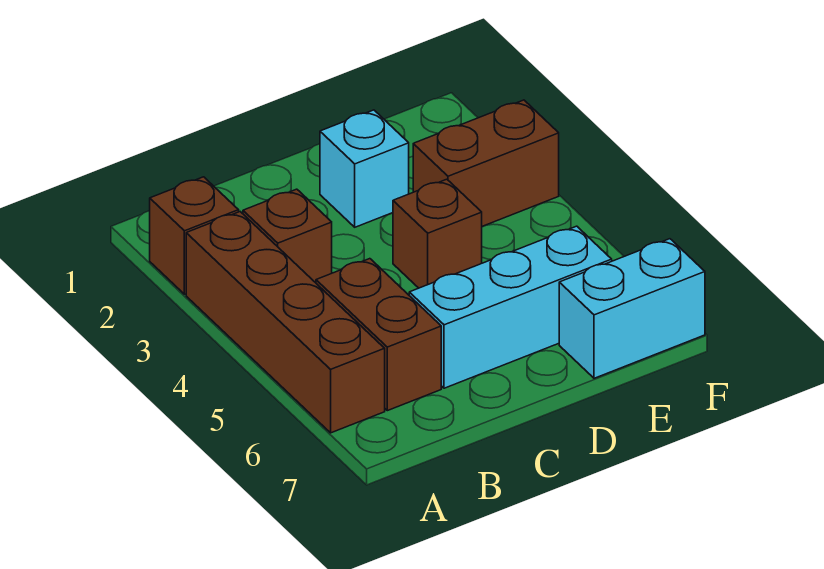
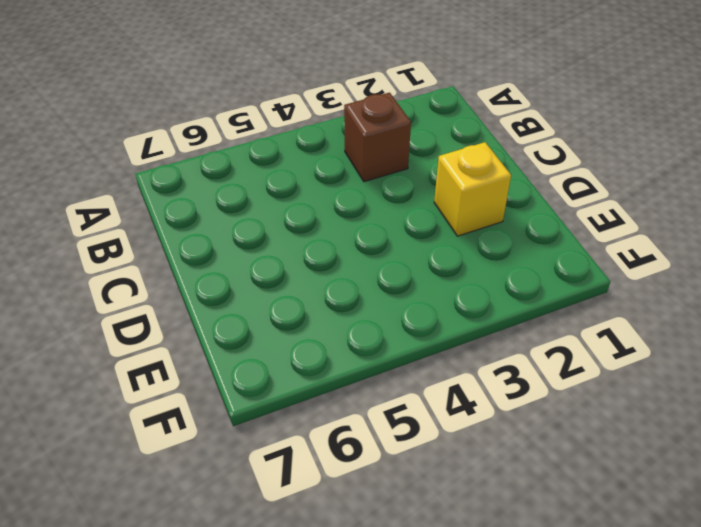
yellow 1x1 brick [434,142,511,236] -> cyan 1x1 brick [320,110,409,227]
none -> brown 1x1 brick [150,177,239,294]
none -> brown 1x4 brick [186,212,385,433]

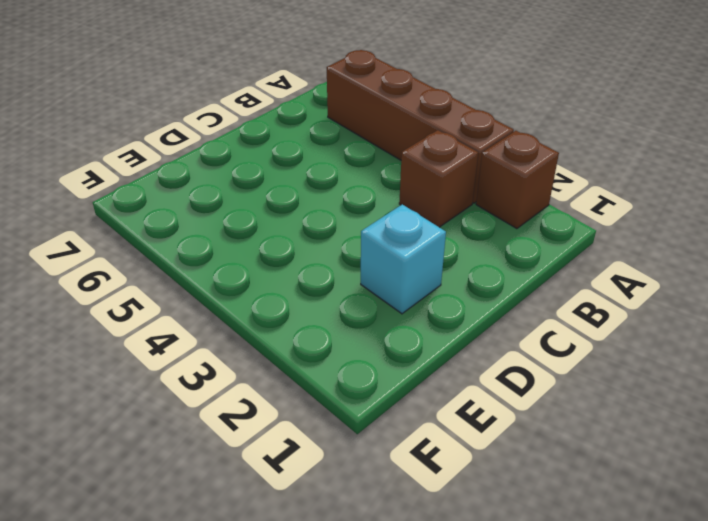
none -> brown 1x2 brick [316,259,441,411]
none -> cyan 1x3 brick [409,226,612,388]

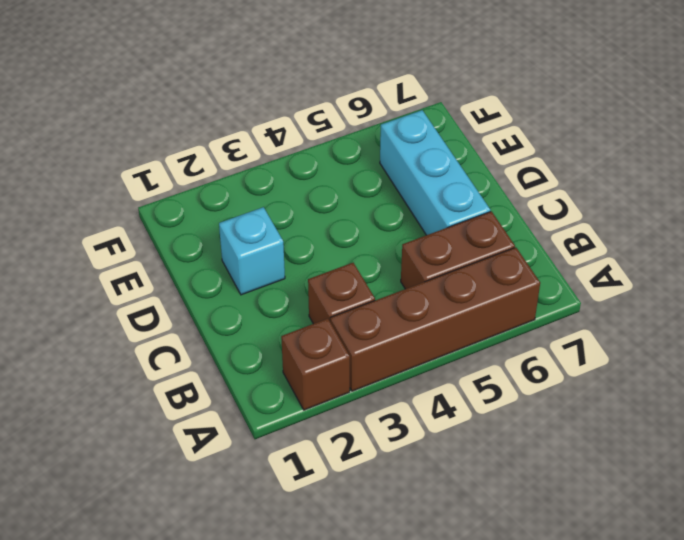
none -> brown 1x1 brick [393,179,482,288]
none -> brown 1x2 brick [413,100,559,226]

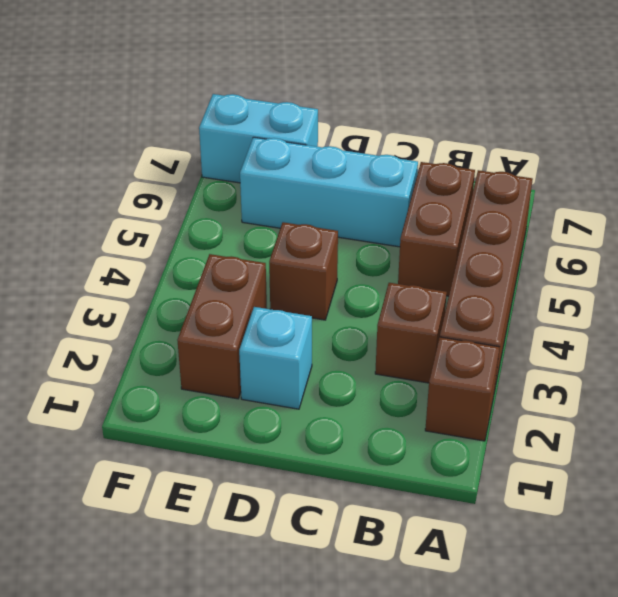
brown 1x2 brick [177,254,267,399] -> brown 1x2 brick turned to [413,100,559,226]

